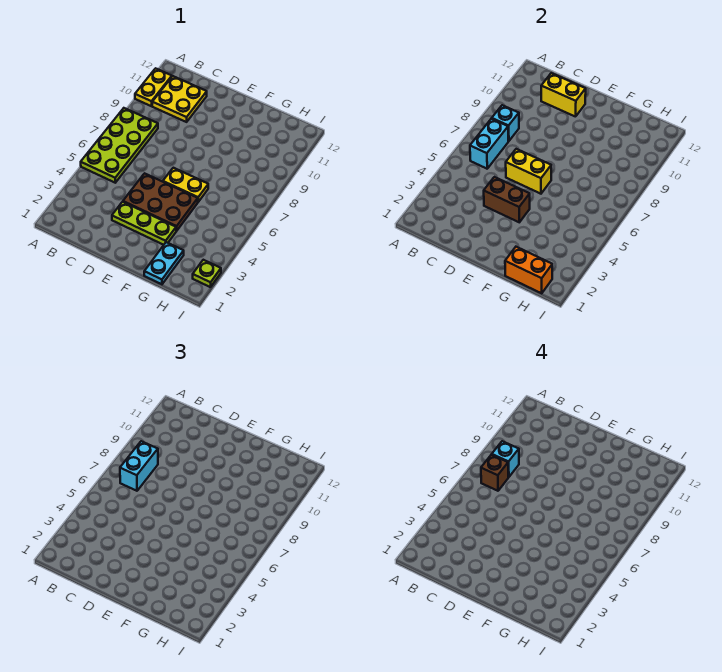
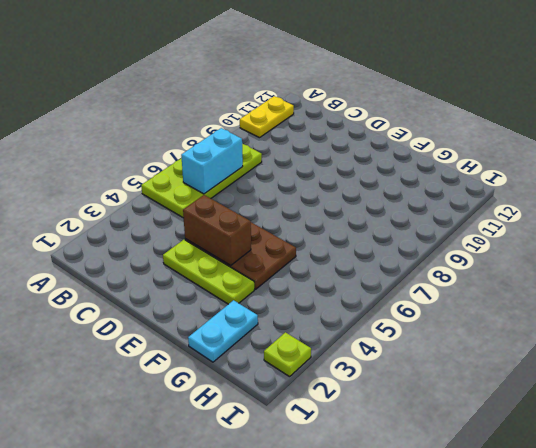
none -> yellow 2x2 plate [152,76,207,122]
none -> yellow 1x2 plate [163,168,208,202]
none -> cyan 1x1 brick [492,105,519,141]

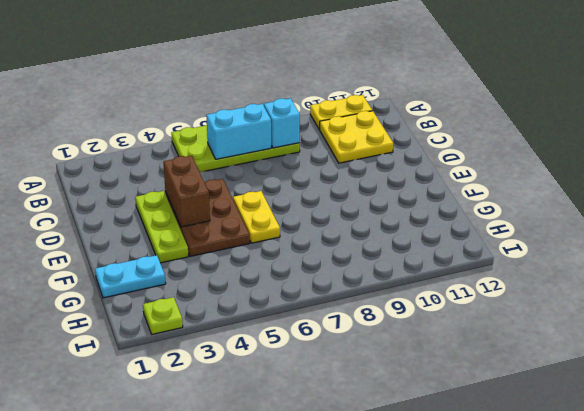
none -> yellow 1x2 brick [541,73,586,117]
none -> yellow 1x2 brick [506,149,551,194]
none -> orange 1x2 brick [505,247,552,293]

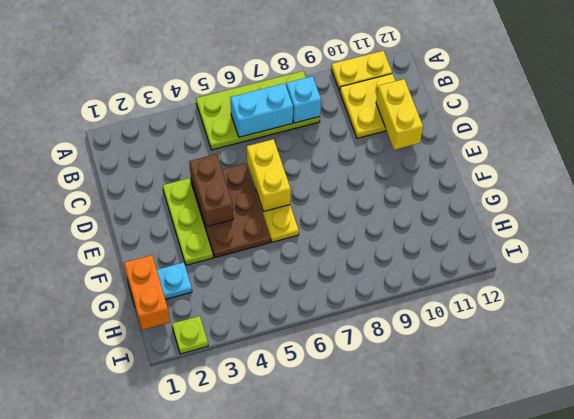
none -> cyan 1x2 brick [120,441,158,491]
none -> brown 1x1 brick [481,455,508,491]
none -> cyan 1x1 brick [492,441,519,477]

